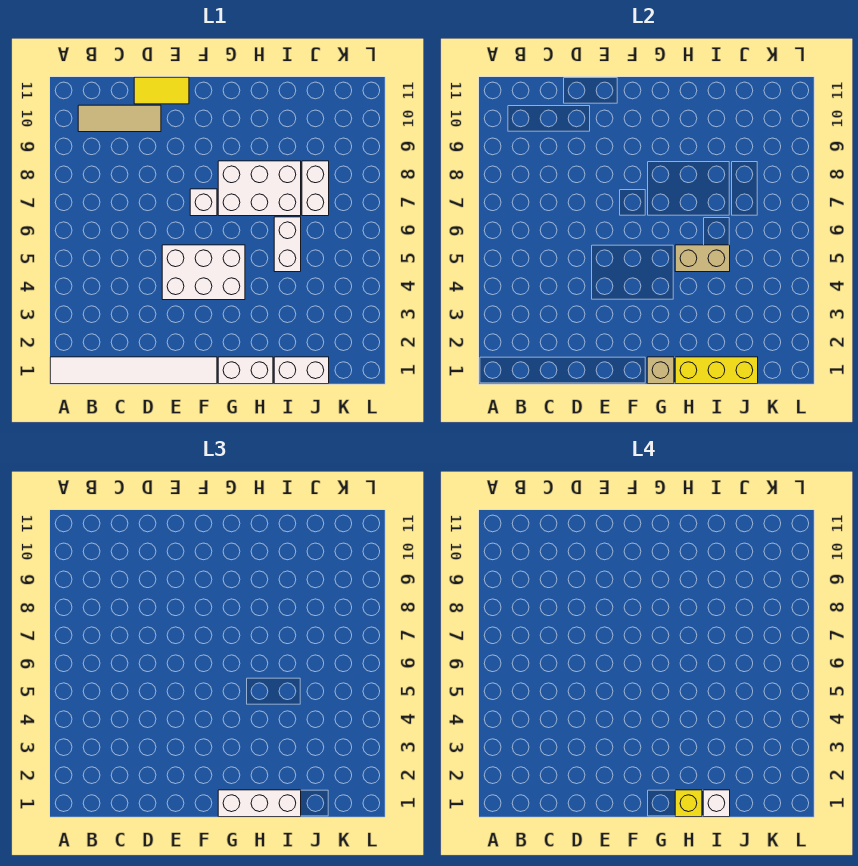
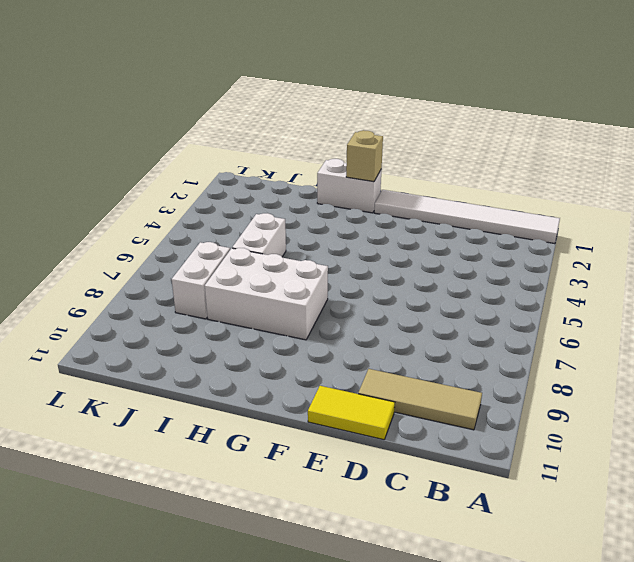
none -> white 2x3 brick [162,245,245,300]
none -> white 1x1 brick [190,189,217,216]
none -> white 1x2 brick [274,357,329,384]

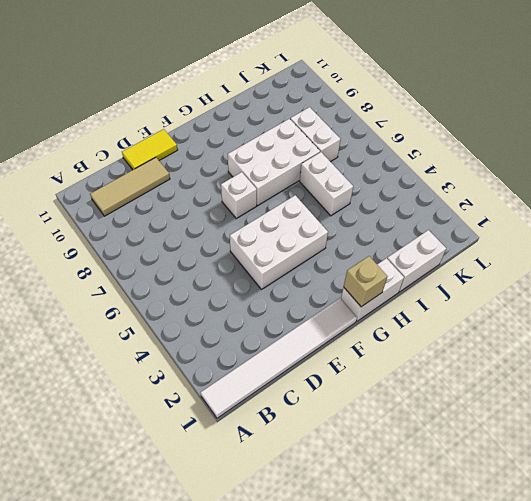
none -> yellow 1x3 brick [675,357,758,384]
none -> tan 1x2 brick [675,245,730,272]
none -> white 1x3 brick [218,790,301,817]

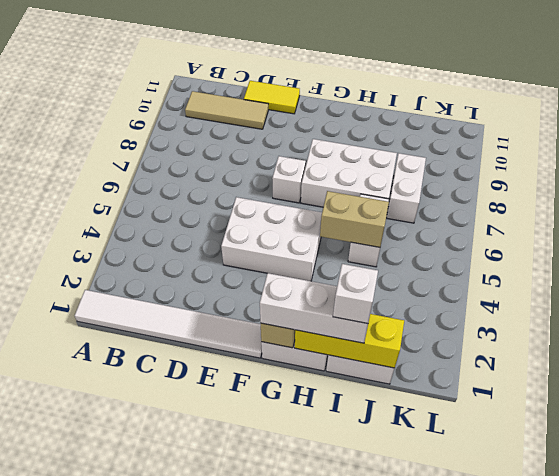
none -> yellow 1x1 brick [675,790,702,817]

